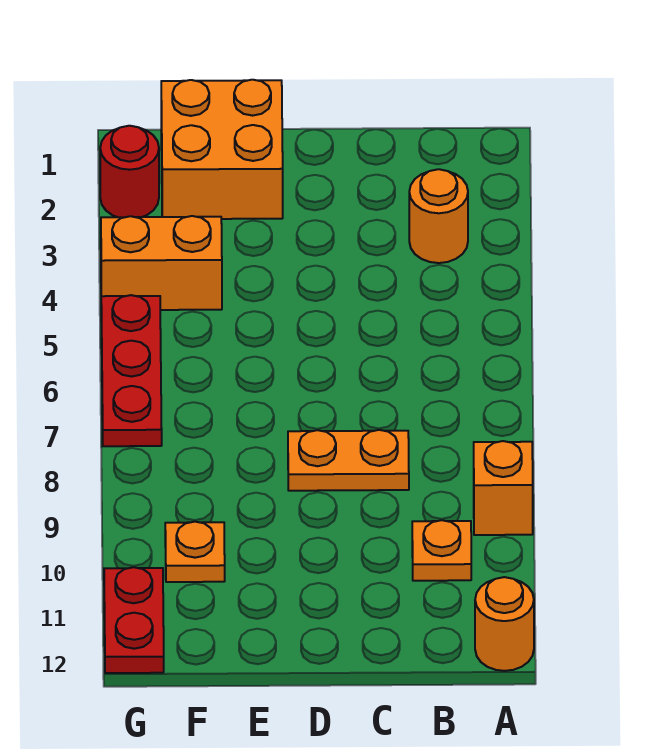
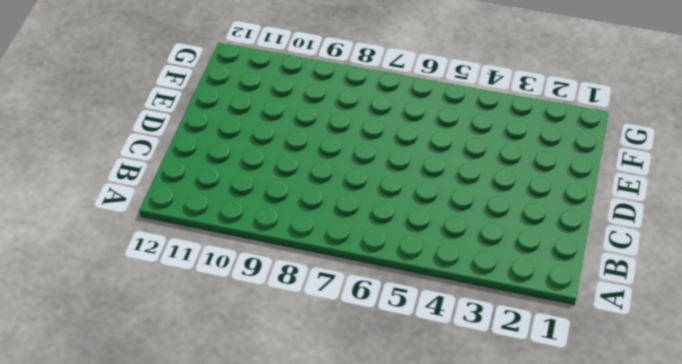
none -> orange 1x1 brick [474,441,533,535]
none -> orange 1x1 round brick [475,577,534,671]

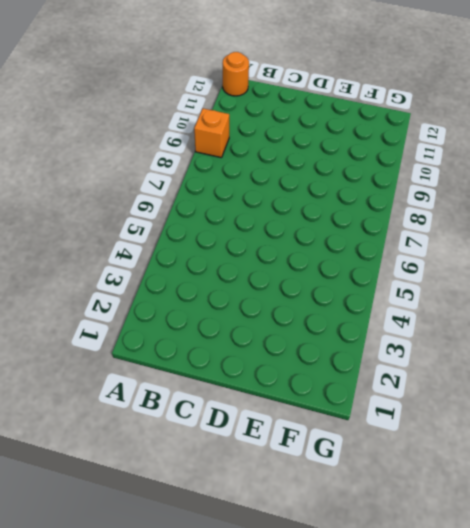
none -> orange 1x1 round brick [409,169,468,263]
none -> orange 1x1 plate [412,520,471,581]

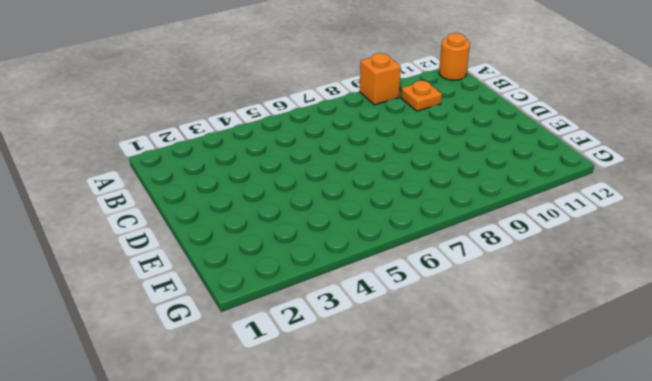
none -> orange 1x1 round brick [409,169,468,263]
none -> orange 1x2 plate [288,430,409,491]

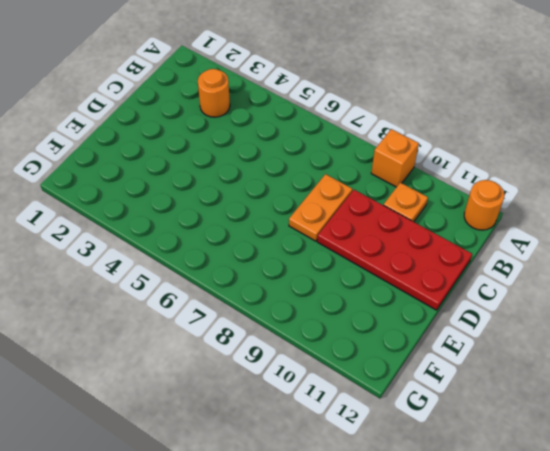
red 2x4 plate [317,190,472,310] -> none
none -> orange 2x2 brick [161,80,283,219]
none -> orange 1x2 brick [101,216,222,310]

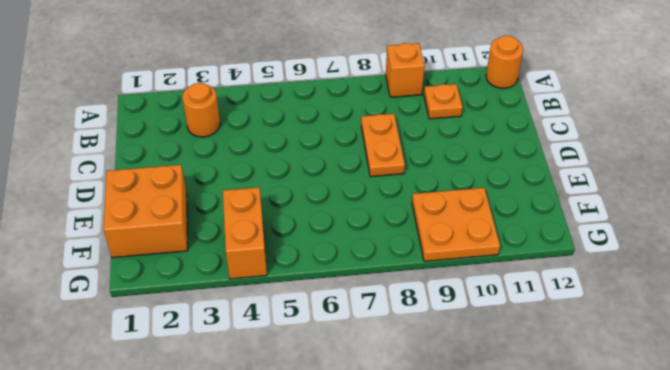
orange 2x2 plate [412,188,500,261] -> orange 1x1 plate [165,522,225,582]
none -> red 1x1 round brick [100,126,159,217]
none -> red 1x3 plate [101,295,162,446]

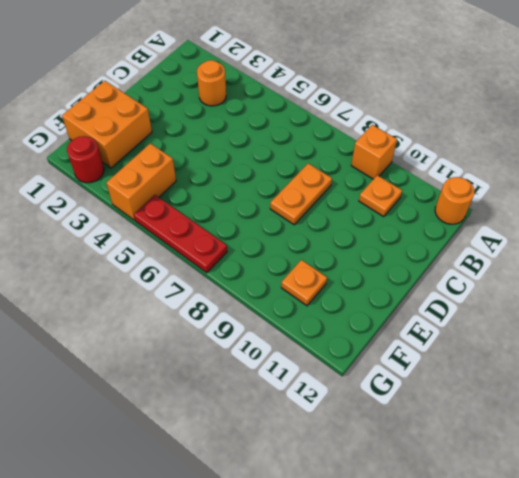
none -> red 1x2 plate [104,567,164,673]

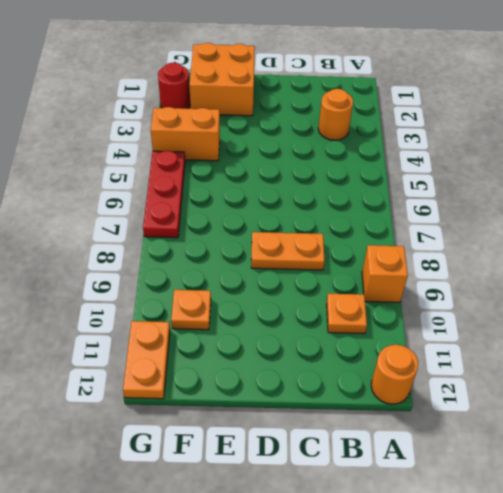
orange 1x2 plate [123,321,170,399] -> red 1x2 plate [104,567,164,673]

